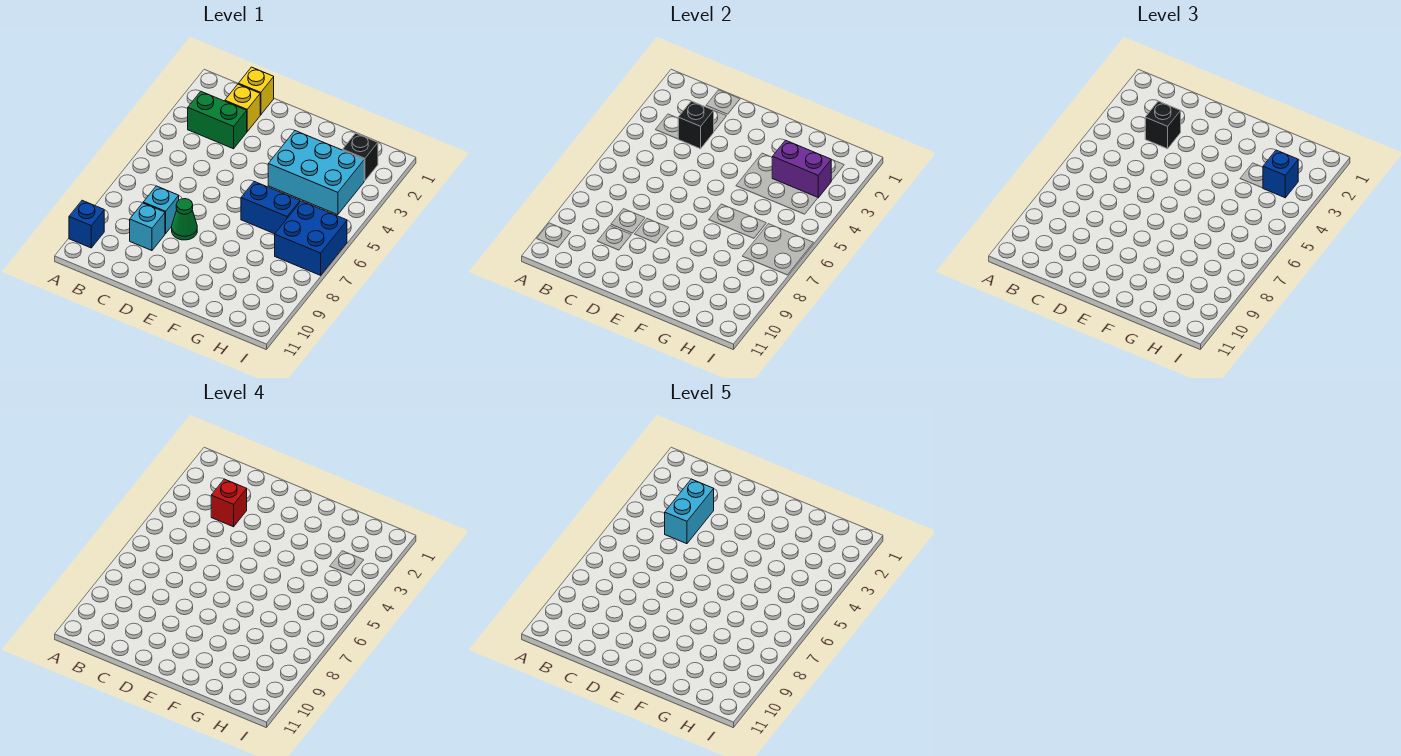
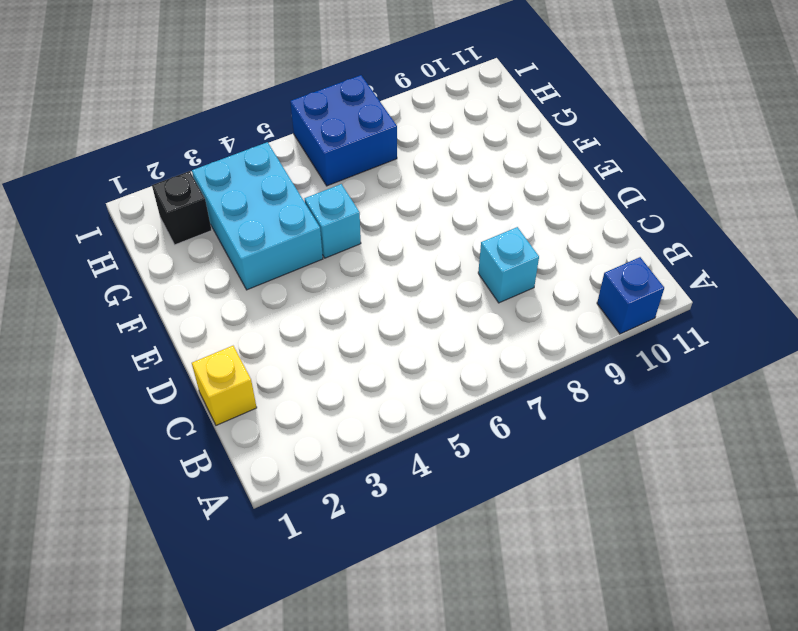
cyan 1x1 brick [305,184,361,258] -> cyan 1x1 brick moved to [130,203,165,251]
none -> green 1x2 brick [188,91,247,149]
none -> yellow 1x1 brick [225,84,260,132]
none -> green 1x1 cone [172,199,197,240]

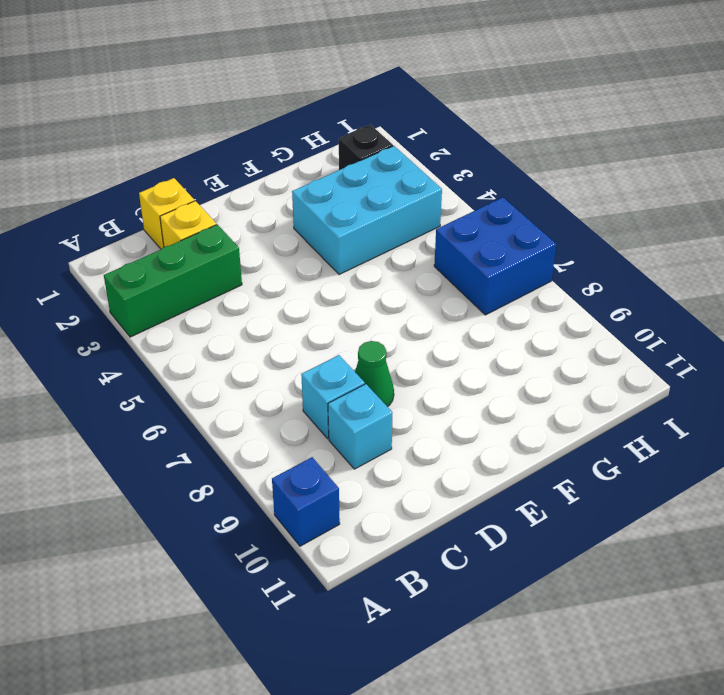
green 1x3 brick [104,224,242,337] -> green 1x2 brick [188,91,247,149]
none -> blue 1x2 brick [241,182,300,234]
none -> black 1x1 brick [678,101,714,149]
none -> purple 1x2 brick [772,140,831,198]

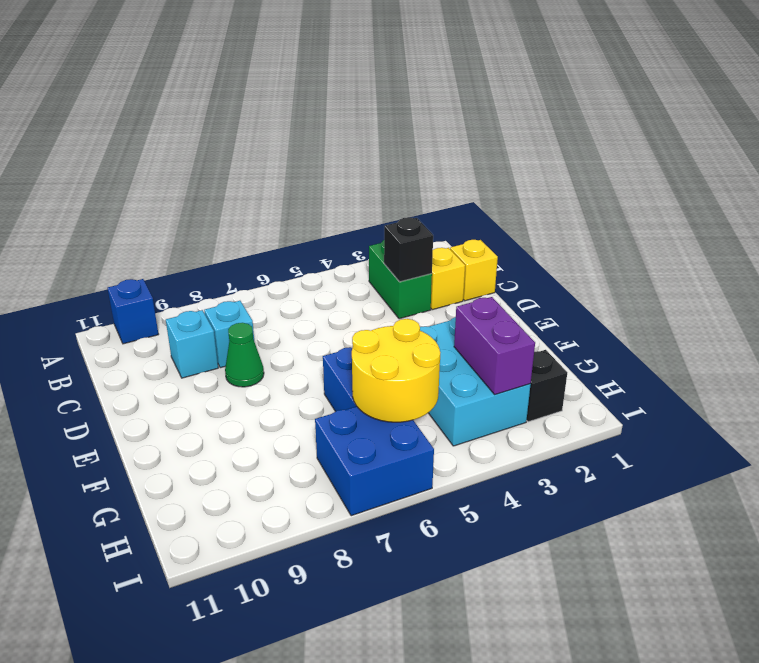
yellow 2x2 round brick [352,319,440,422] -> none
none -> black 1x1 brick [1145,101,1181,149]
none -> blue 1x1 brick [1263,150,1298,198]
none -> red 1x1 brick [211,479,247,527]

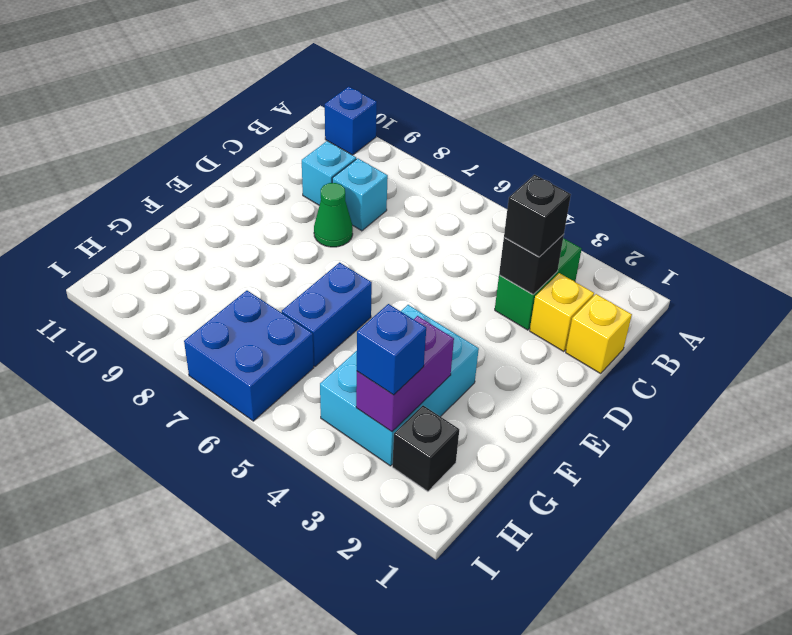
none -> red 1x1 brick [211,479,247,527]
none -> cyan 1x2 brick [665,479,714,544]

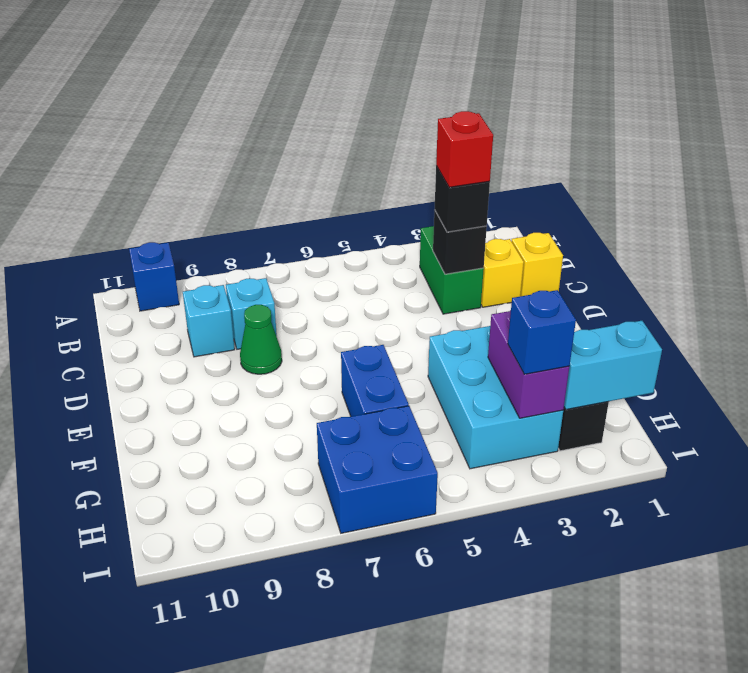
cyan 1x2 brick [564,321,662,409] -> cyan 1x2 brick moved to [665,479,714,544]

